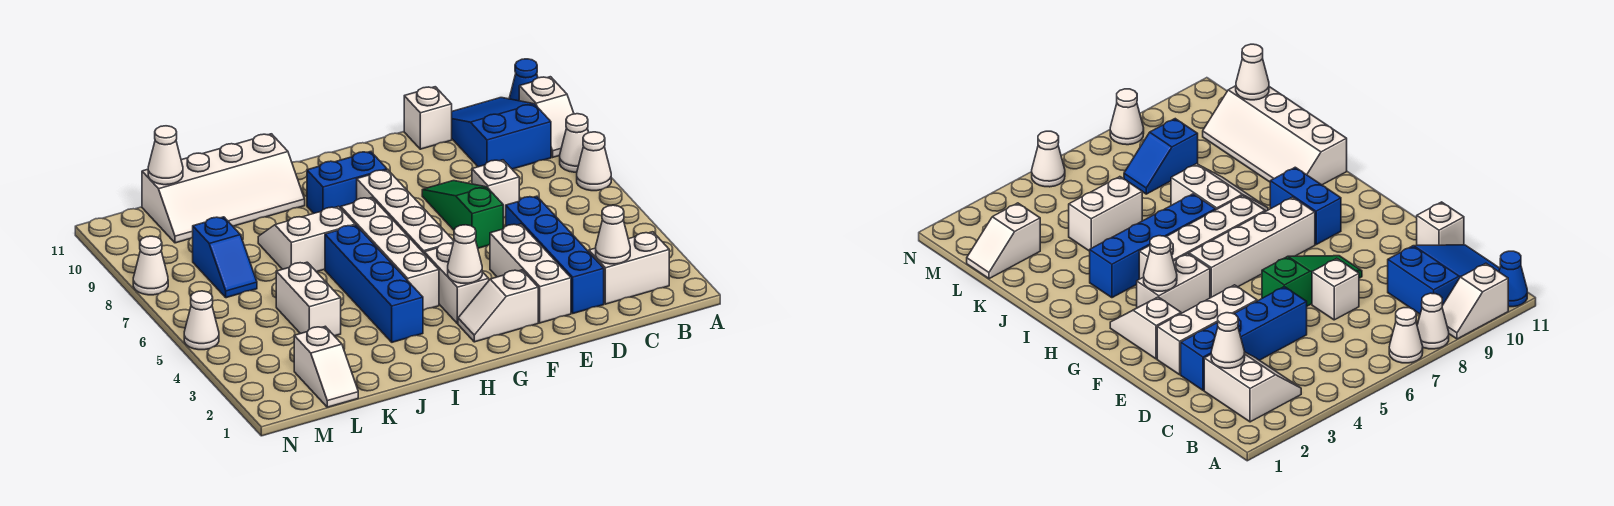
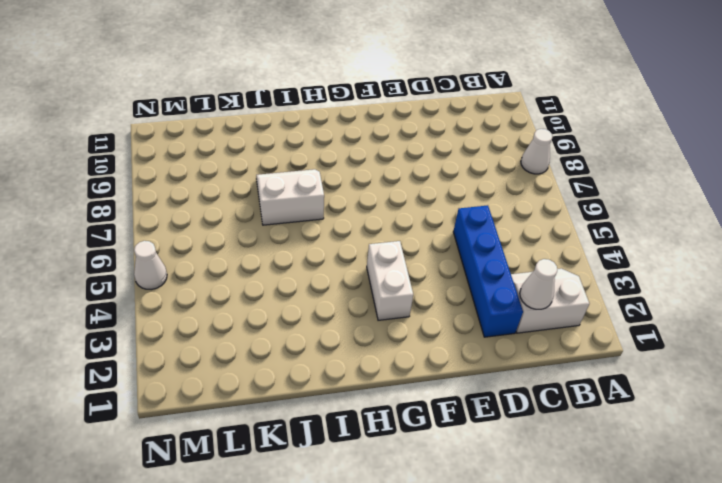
none -> white 1x1 cone [577,132,611,191]
none -> white 1x2 slope [519,77,574,157]
none -> blue 1x1 cone [509,59,538,101]

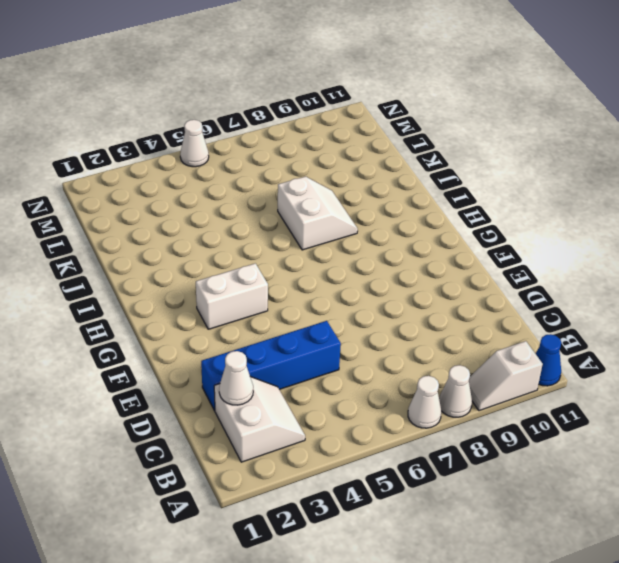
none -> blue 2x3 slope [452,98,551,169]
none -> white 1x1 brick [472,160,519,218]
none -> white 1x1 brick [404,87,452,149]

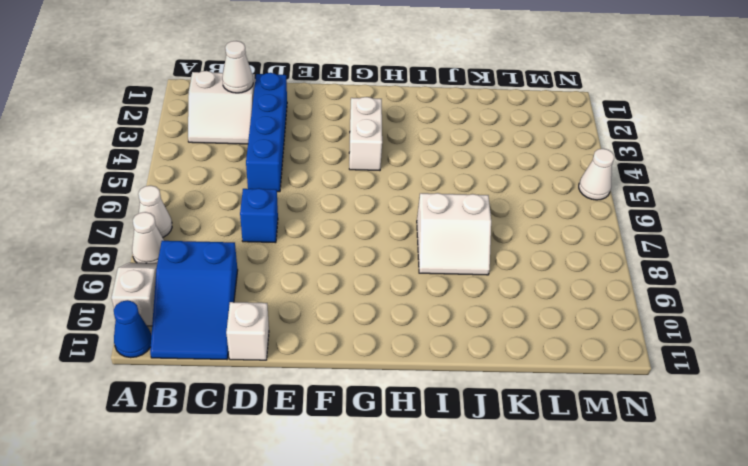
blue 1x1 brick [240,188,278,243] -> white 1x1 brick [472,160,519,218]
none -> white 1x3 brick [490,224,571,323]
none -> green 1x3 slope [422,181,503,248]
none -> white 1x2 slope [458,270,538,342]

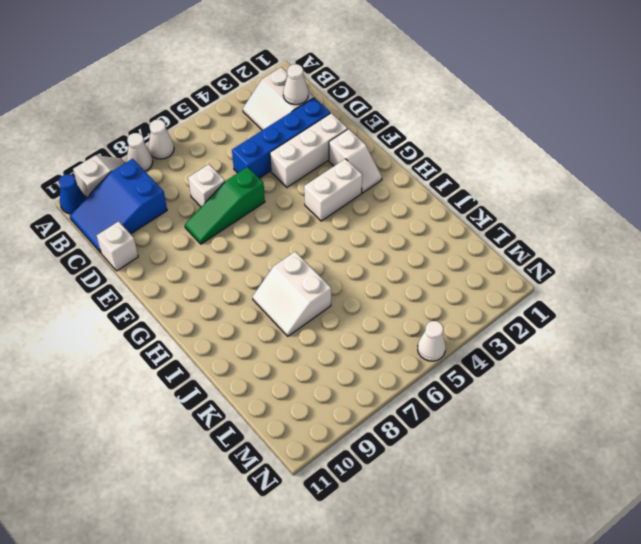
none -> white 1x4 brick [357,170,454,253]
none -> blue 1x2 brick [307,152,387,213]
none -> white 1x4 brick [341,198,439,310]

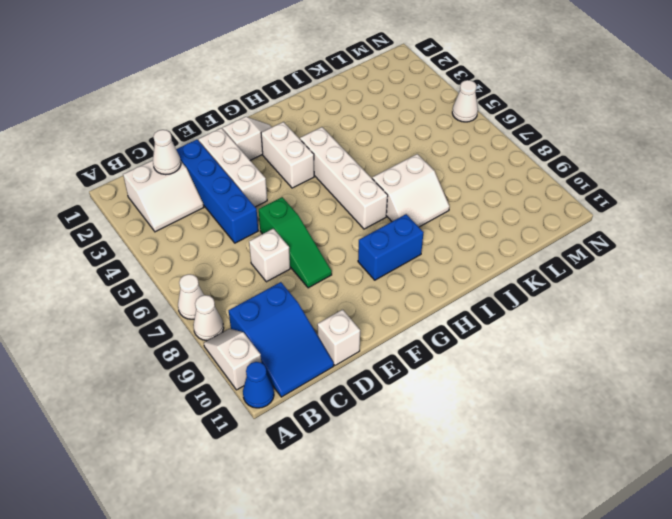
none -> white 1x4 brick [357,170,454,253]
none -> blue 1x4 brick [325,225,423,342]
none -> white 2x4 slope [142,134,305,243]

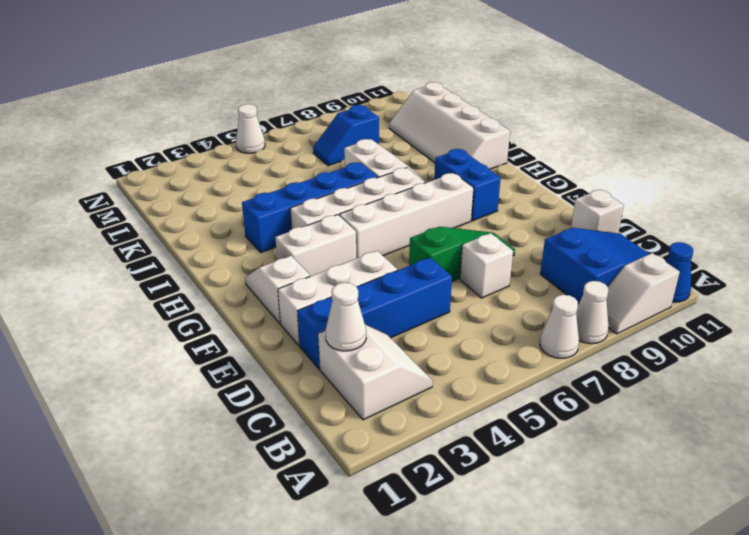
none -> white 1x2 brick [276,262,341,336]
none -> white 1x2 slope [294,326,358,407]
none -> white 1x1 cone [133,236,168,295]

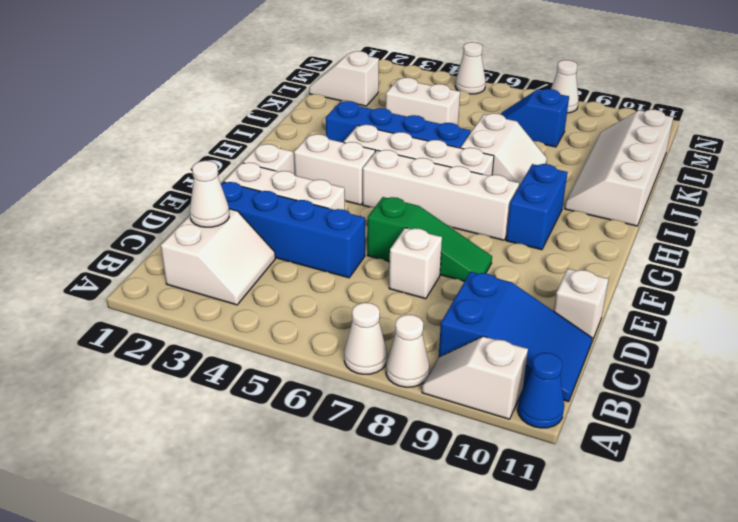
none -> white 1x1 cone [448,225,482,283]
none -> white 1x1 cone [148,126,183,185]

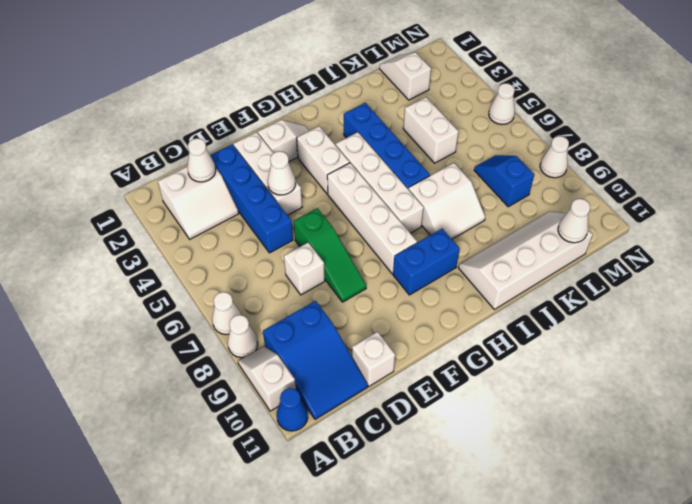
white 1x1 cone [268,151,296,195] -> white 1x1 cone moved to [448,225,482,283]

